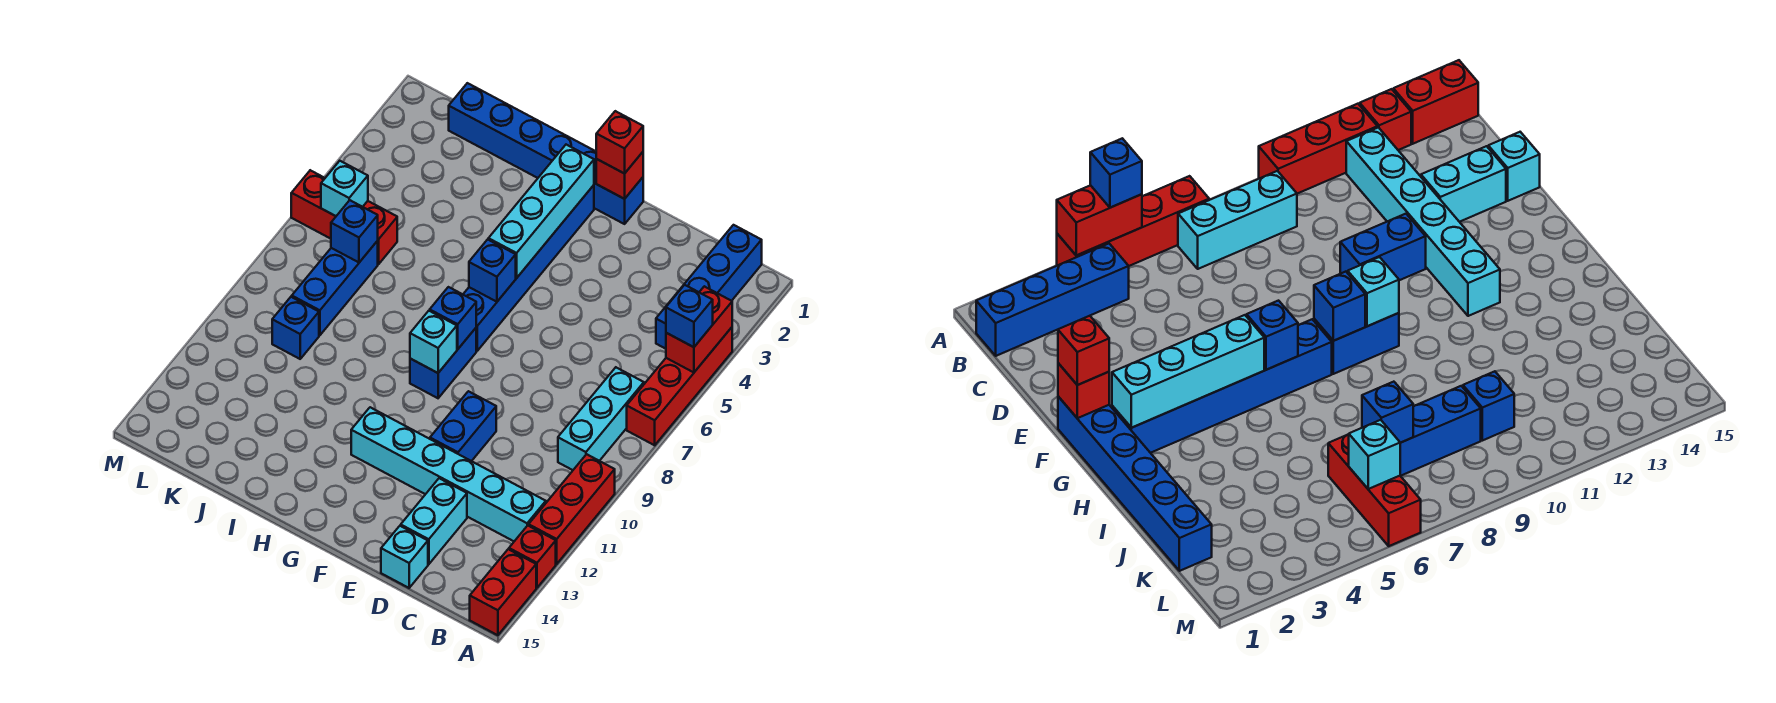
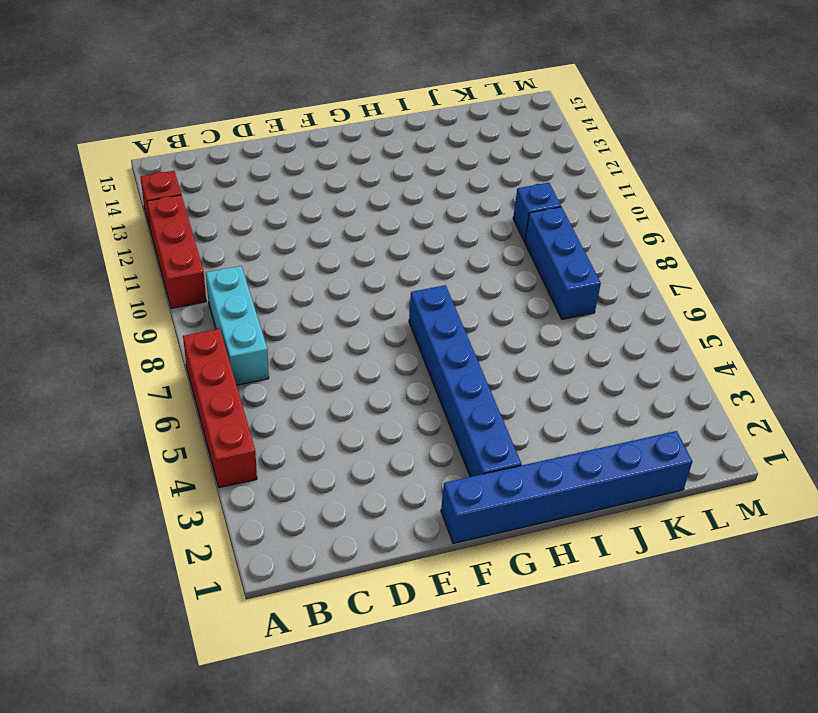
none -> red 1x2 brick [470,549,536,635]
none -> blue 1x4 brick [656,225,762,349]
none -> cyan 1x6 brick [351,407,546,541]

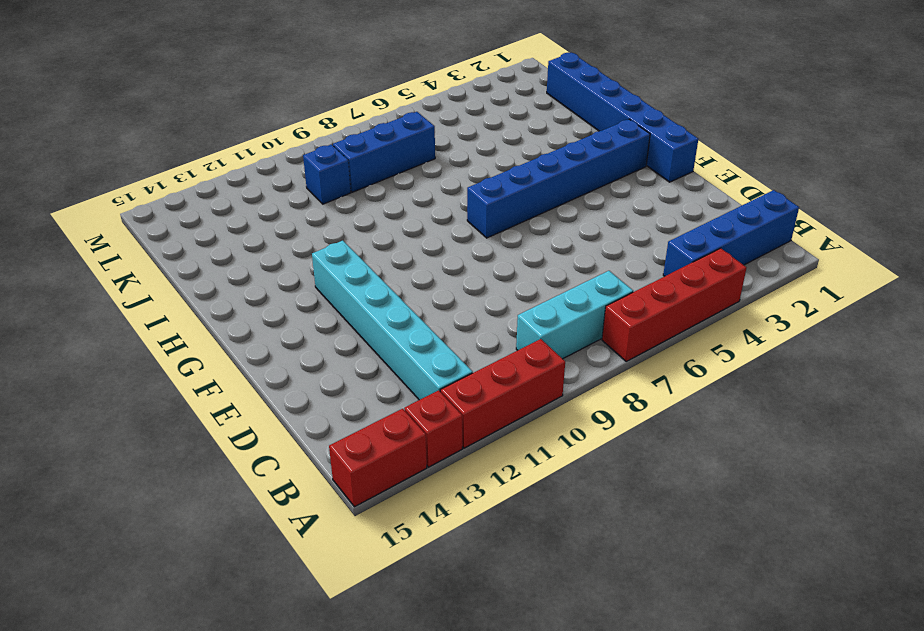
none -> cyan 1x2 brick [401,478,467,564]
none -> cyan 1x1 brick [381,526,428,588]
none -> blue 1x2 brick [430,391,496,461]

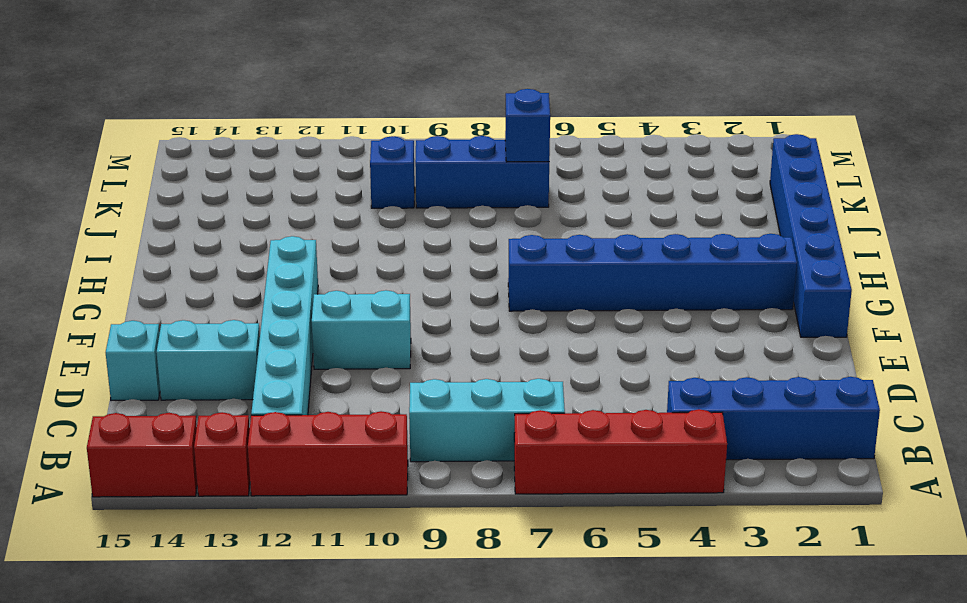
cyan 1x2 brick [312,290,411,369] -> blue 1x2 brick [430,391,496,461]
none -> blue 1x2 brick [410,328,476,398]
none -> red 1x3 brick [291,170,397,264]
none -> red 1x2 brick [666,286,732,372]

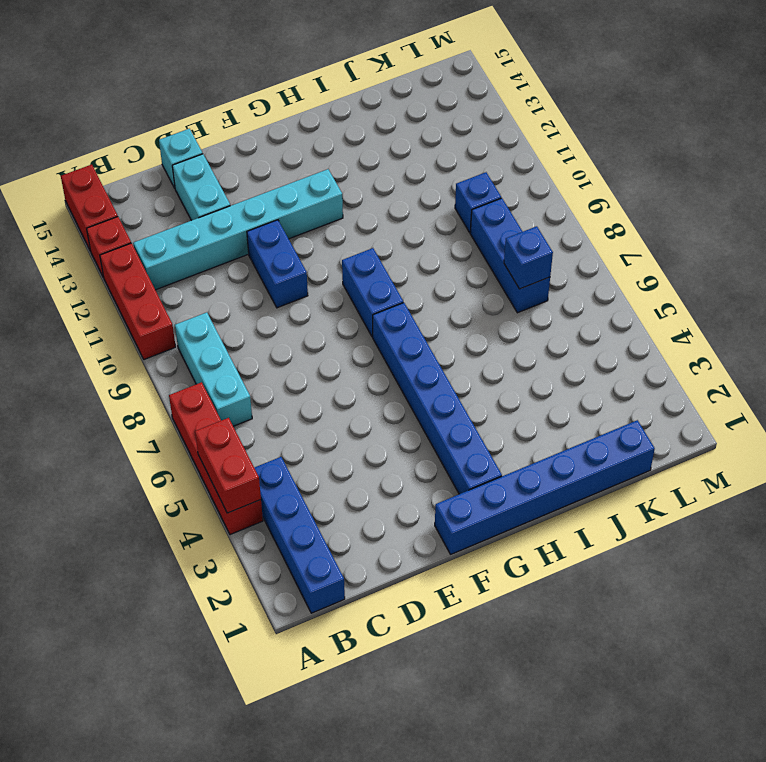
none -> red 1x3 brick [291,170,397,264]
none -> red 1x1 brick [596,152,643,199]
none -> cyan 1x4 brick [488,145,594,278]

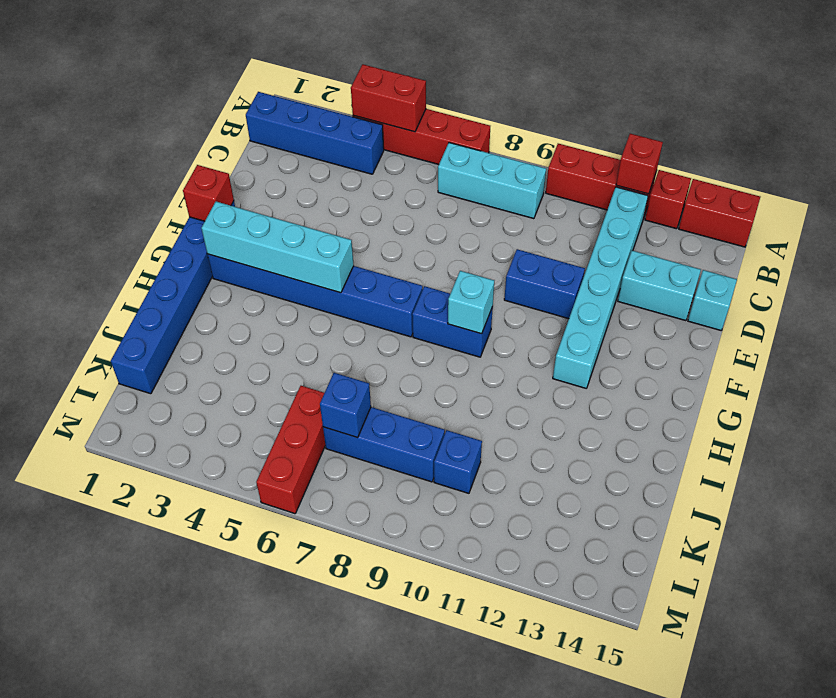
red 1x1 brick [616,134,663,194] -> red 1x1 brick moved to [596,111,643,174]
none -> blue 1x1 brick [469,239,516,302]
none -> blue 1x1 brick [430,287,476,349]
none -> cyan 1x1 brick [321,161,368,216]

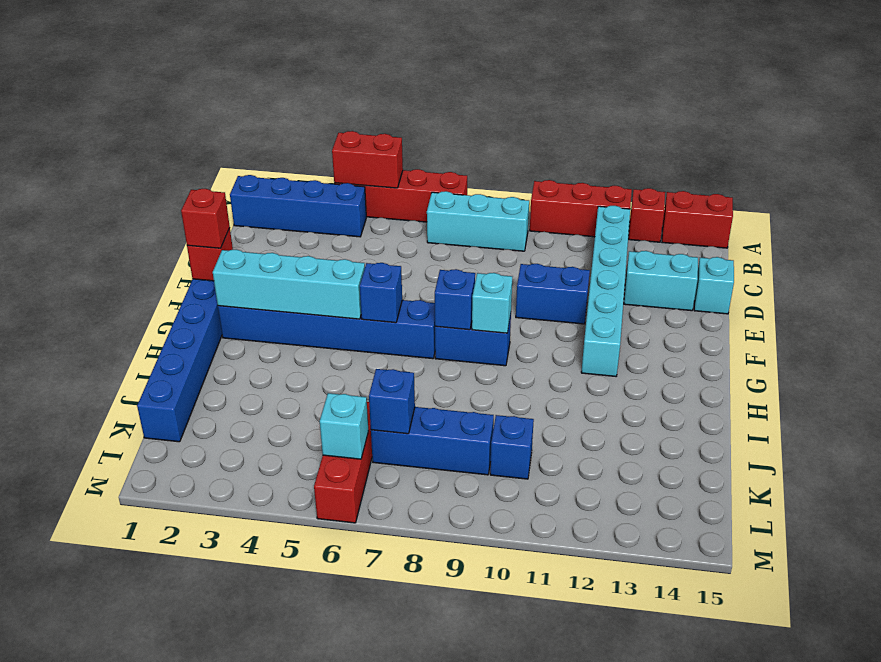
none -> blue 1x1 brick [666,285,713,347]

